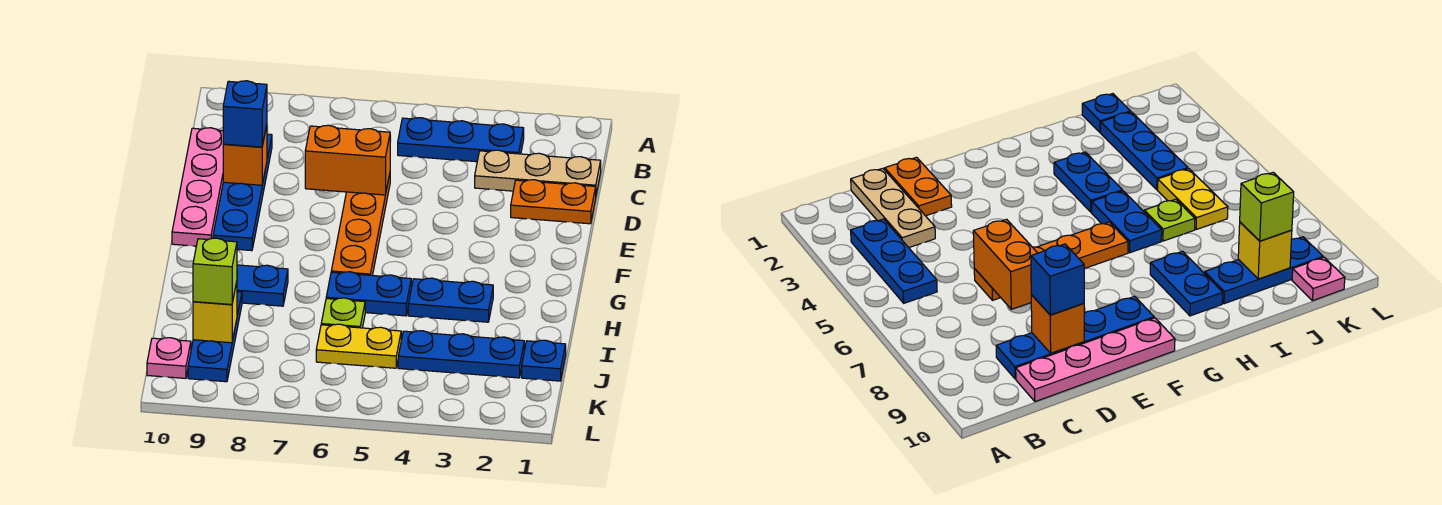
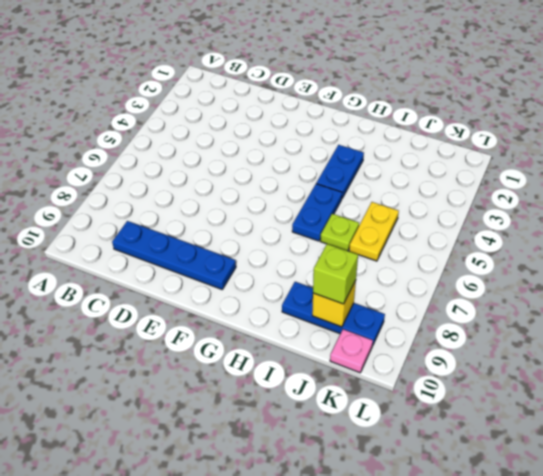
none -> blue 1x3 plate [398,118,524,162]
none -> tan 1x3 plate [475,150,601,194]
none -> pink 1x4 plate [172,128,224,246]

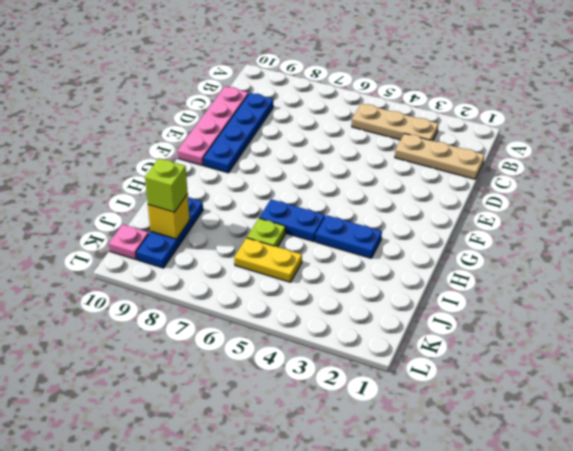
tan 1x3 plate [352,103,438,141] -> blue 1x3 plate [398,118,524,162]
none -> orange 1x2 plate [511,180,596,224]
none -> orange 1x4 plate [331,174,390,276]
none -> blue 1x2 plate [237,265,288,306]

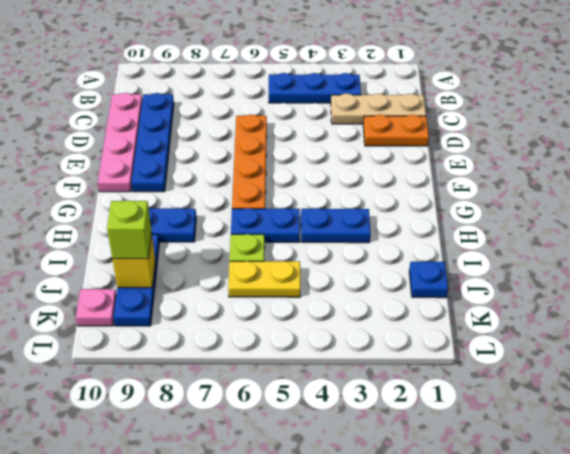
none -> blue 1x3 plate [398,331,524,378]
none -> orange 1x2 brick [305,125,390,195]
none -> orange 1x1 brick [223,125,267,185]

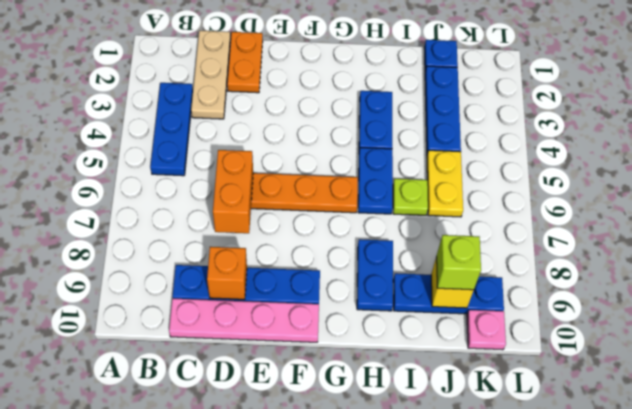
none -> blue 1x1 brick [223,81,267,147]

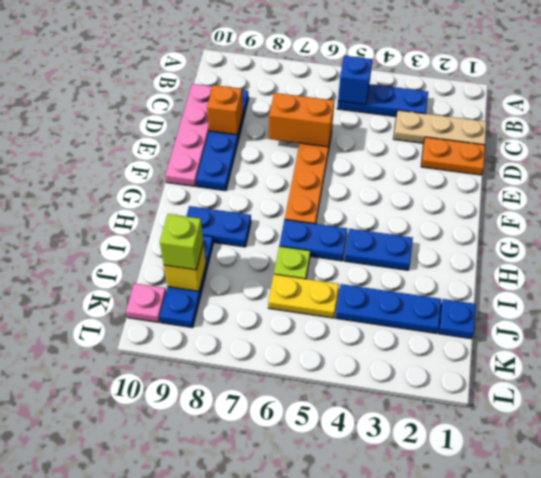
blue 1x1 brick [338,56,373,105] -> blue 1x1 brick moved to [223,81,267,147]

